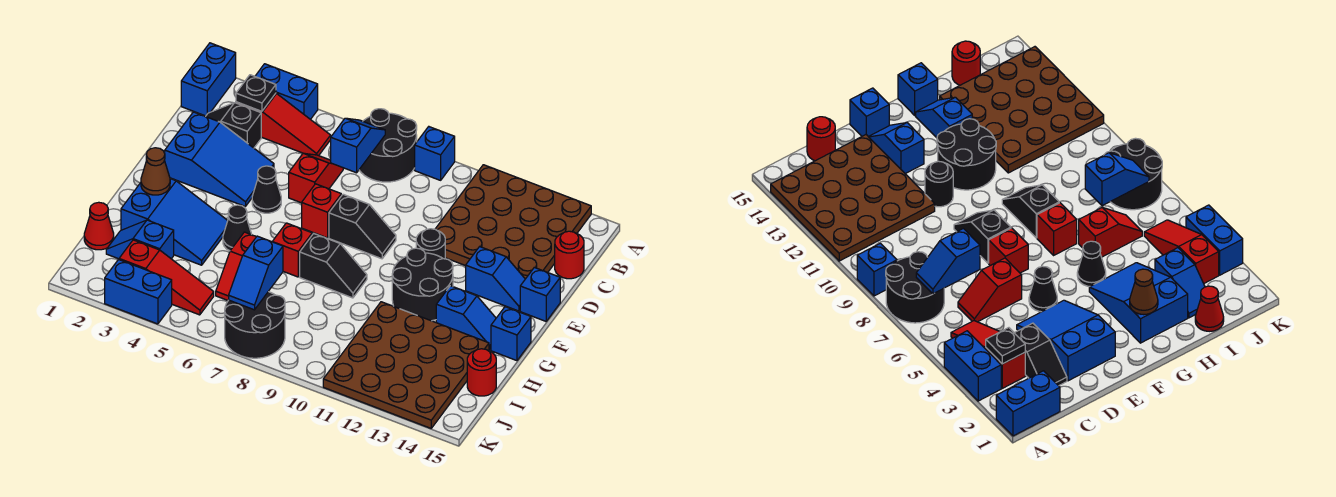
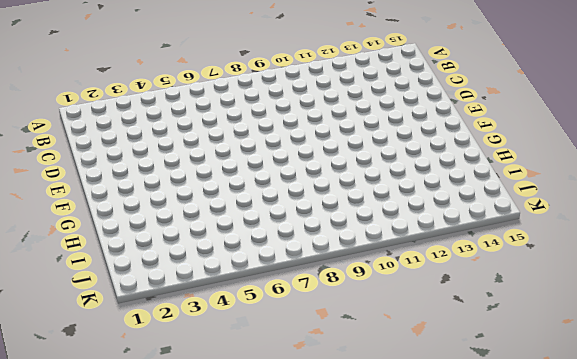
none -> blue 1x2 brick [181,43,236,116]
none -> blue 1x2 brick [255,64,318,119]
none -> black 2x2 round brick [359,109,417,182]
none -> blue 1x1 brick [415,127,455,180]

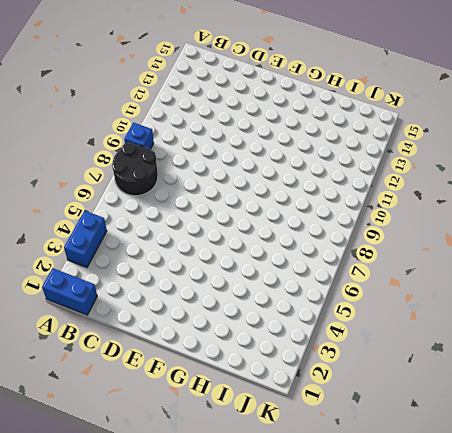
none -> brown 4x4 plate [435,165,591,279]
none -> red 1x3 slope [236,93,331,156]
none -> black 1x2 slope [206,103,261,148]
none -> red 1x2 slope [289,153,343,203]

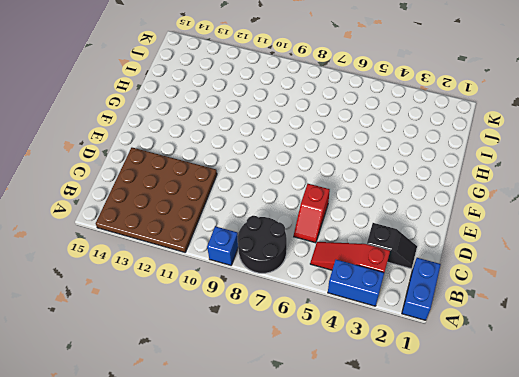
none -> red 1x1 round brick [555,231,584,279]
none -> blue 2x3 slope [164,112,274,207]
none -> black 1x1 cone [252,166,281,213]
none -> red 1x1 brick [302,184,341,238]

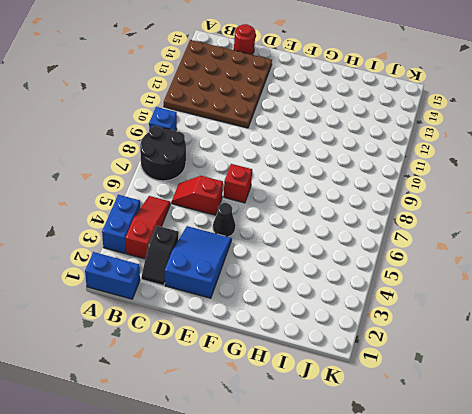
none -> black 1x2 slope [329,194,396,259]
none -> black 1x1 round brick [416,229,445,259]
none -> blue 1x2 slope [466,247,525,311]
none -> blue 1x1 brick [520,268,560,321]

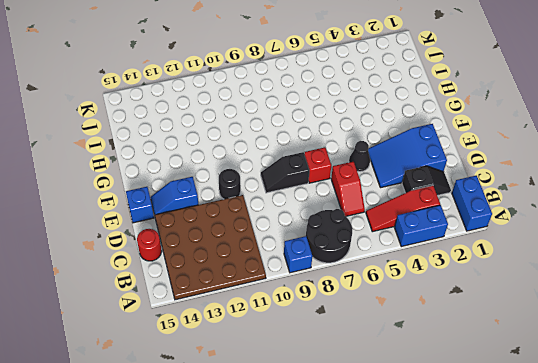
none -> black 2x2 round brick [392,248,453,321]
none -> blue 2x3 slope [121,179,228,265]
none -> black 1x1 cone [223,205,252,251]
none -> red 1x1 brick [273,223,312,277]

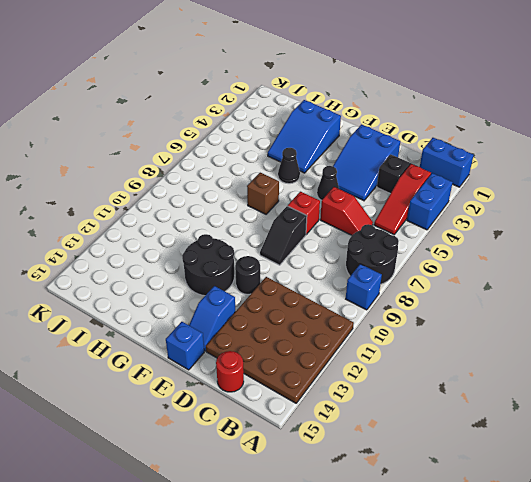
brown 1x1 brick [247,173,279,214] -> red 1x1 brick [273,223,312,277]
none -> black 1x2 slope [300,234,367,298]
none -> blue 1x2 slope [436,286,496,350]
none -> blue 1x1 brick [491,307,531,361]
none -> red 1x2 slope [216,232,256,300]

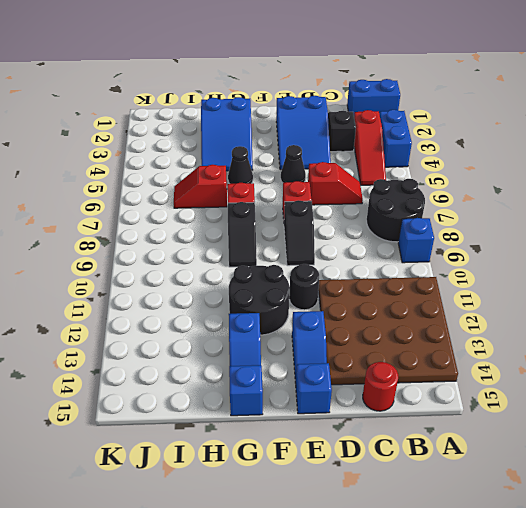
none -> brown 4x4 plate [323,302,489,428]
none -> red 1x1 cone [84,202,114,250]
none -> blue 1x2 slope [106,220,174,259]
none -> red 1x1 round brick [467,349,496,396]

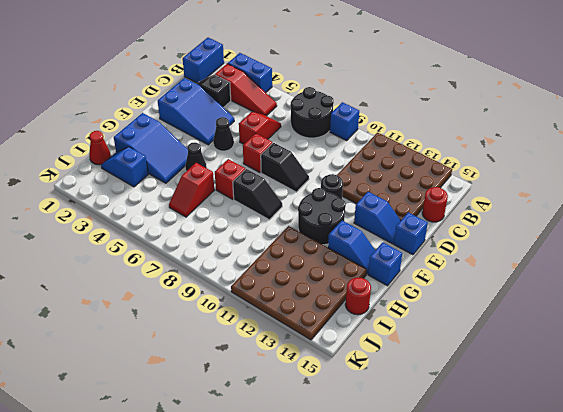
none -> red 1x3 slope [119,240,214,315]
none -> black 2x2 round brick [225,292,285,358]
none -> blue 1x2 brick [105,260,172,324]
none -> black 1x1 plate [236,75,276,111]

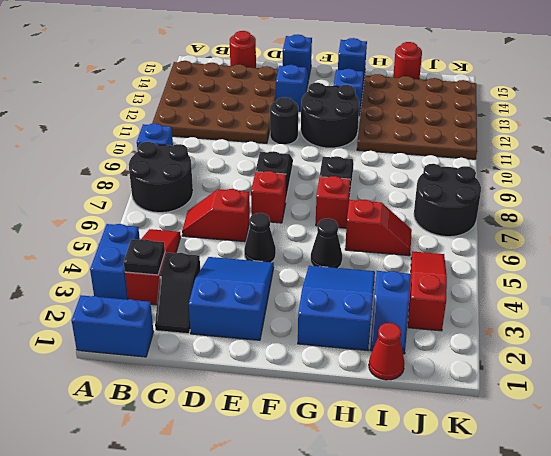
none -> blue 1x2 brick [105,260,172,324]
none -> blue 1x2 slope [331,118,385,173]
none -> brown 1x1 cone [141,148,170,195]
none -> blue 1x2 slope [229,236,283,310]

